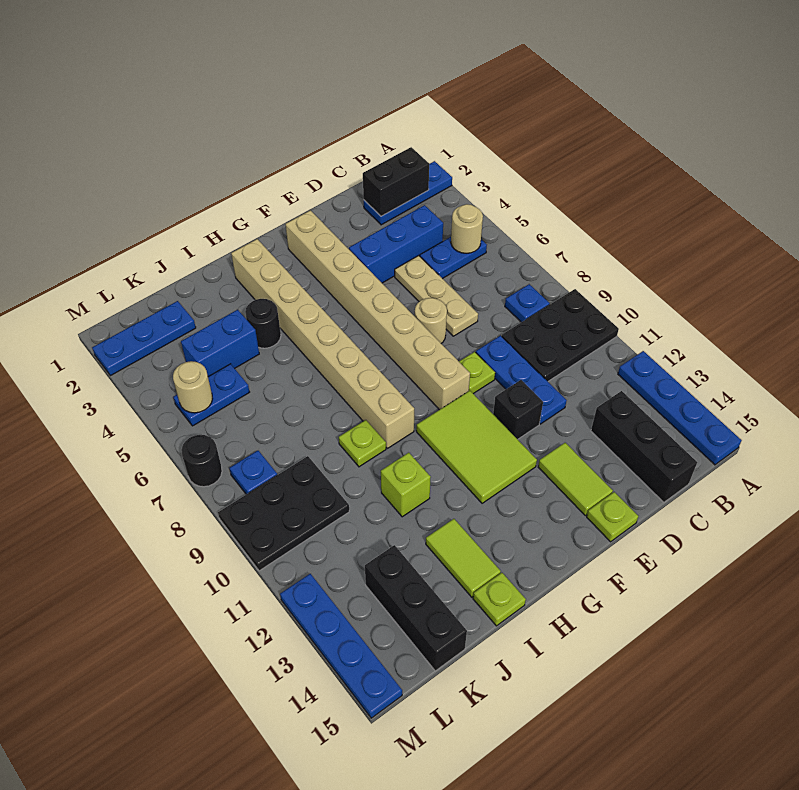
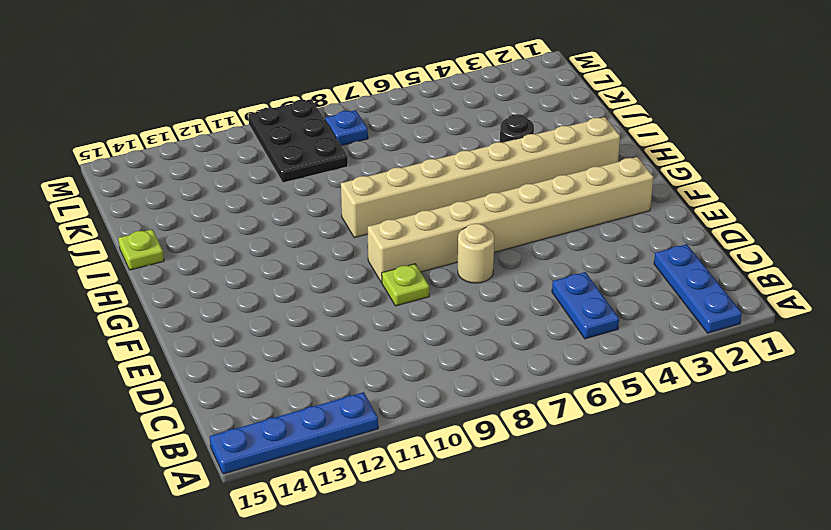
none -> black 2x3 plate [502,289,619,381]
none -> blue 1x1 plate [505,284,550,322]
none -> blue 1x3 brick [349,205,443,283]
none -> black 1x3 brick [591,391,697,502]

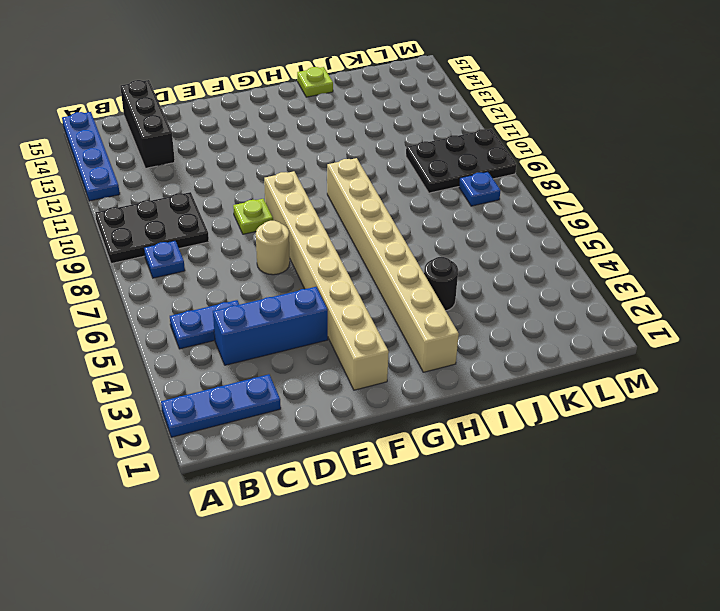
none -> tan 1x3 plate [395,256,478,336]
none -> blue 1x3 plate [476,336,567,424]
none -> black 1x1 brick [493,380,543,439]
none -> lime 1x2 tile [538,443,613,516]

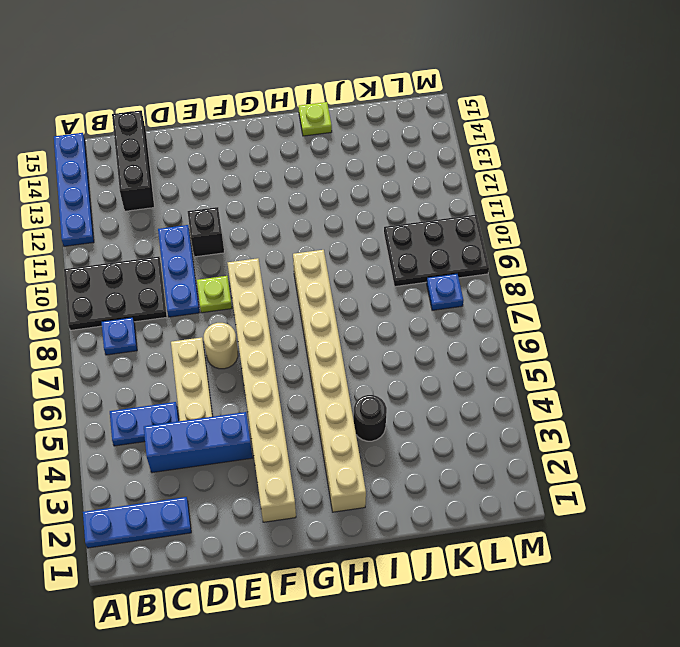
none -> lime 1x2 tile [538,443,613,516]
none -> lime 1x1 plate [587,492,638,542]
none -> lime 2x3 tile [416,391,537,503]
none -> lime 1x1 plate [339,420,386,467]

